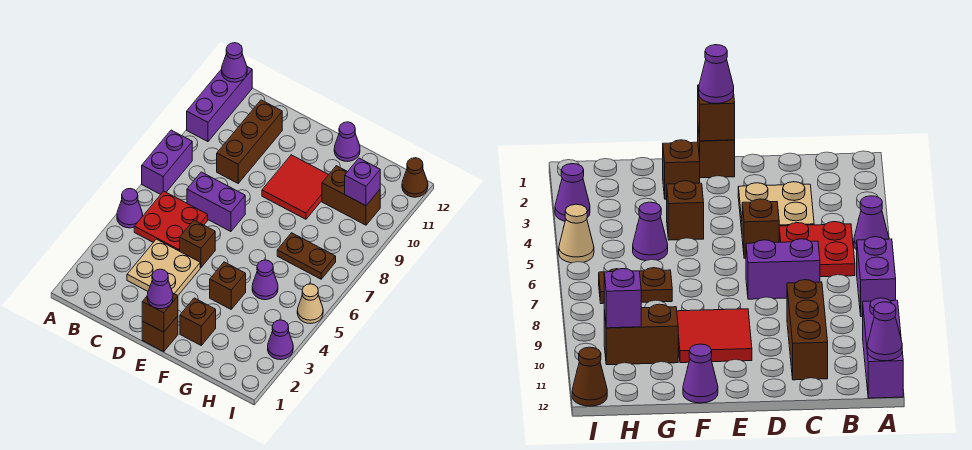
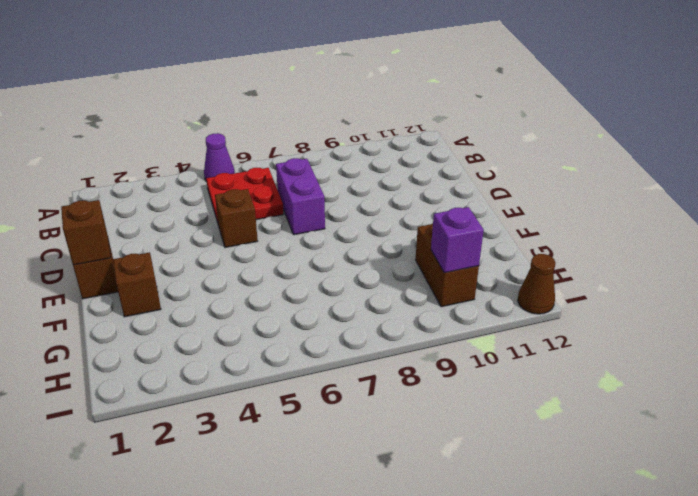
none -> purple 1x2 brick [142,130,192,194]
none -> purple 1x3 brick [187,67,252,142]
none -> tan 2x2 plate [127,239,200,295]

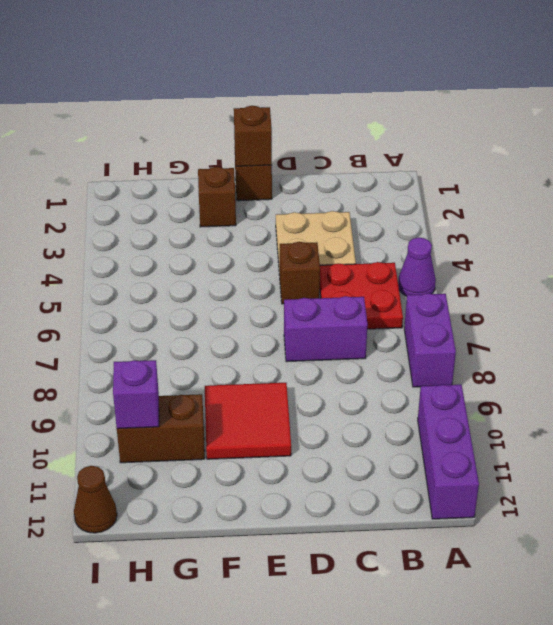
none -> brown 1x3 brick [217,100,282,183]
none -> brown 1x1 brick [210,262,246,309]
none -> purple 1x1 cone [334,122,360,161]

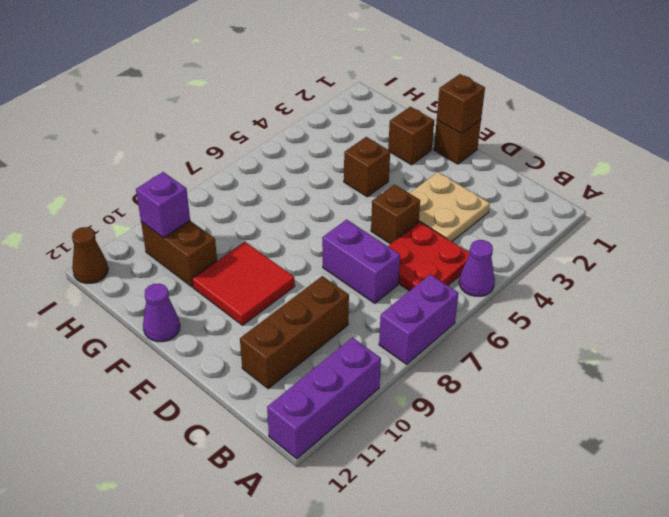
none -> purple 1x1 cone [252,260,278,300]
none -> brown 1x2 plate [277,233,336,279]
none -> purple 1x1 cone [268,320,293,360]

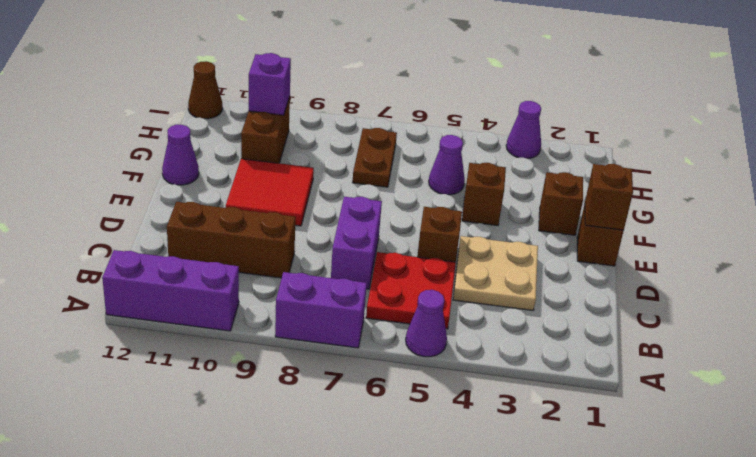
none -> tan 1x1 cone [297,284,323,323]
none -> purple 1x1 cone [222,43,247,82]
none -> purple 1x1 cone [147,269,173,309]

